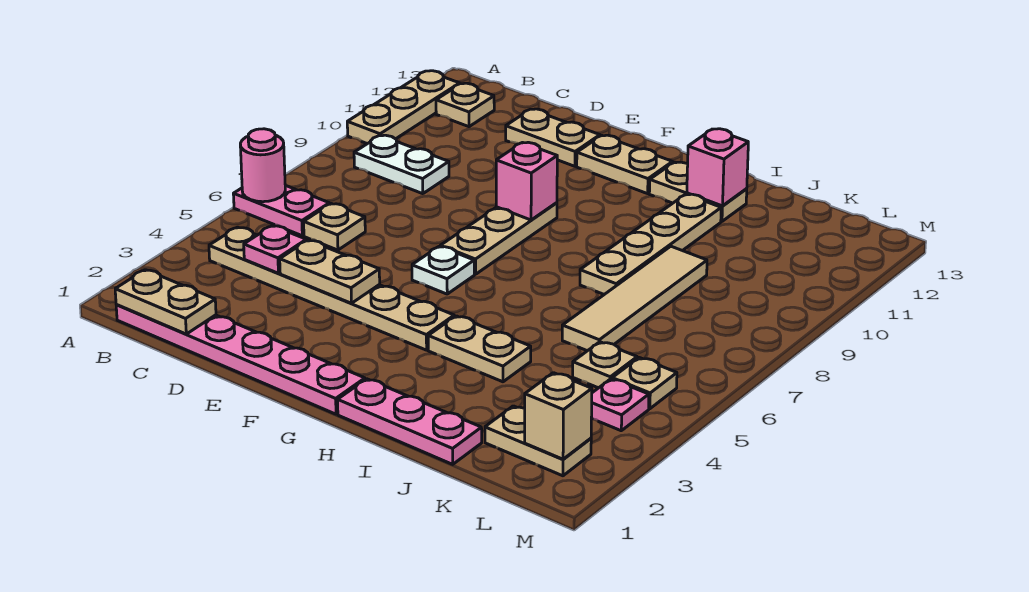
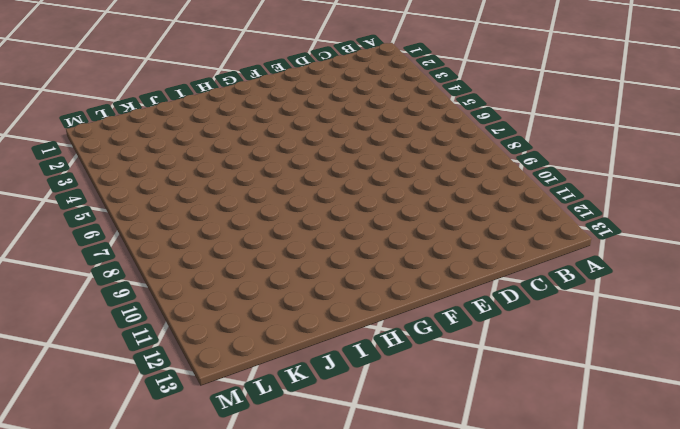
none -> pink 1x2 plate [233,185,329,236]
none -> tan 1x3 plate [347,71,460,144]
none -> pink 1x6 plate [116,305,365,414]

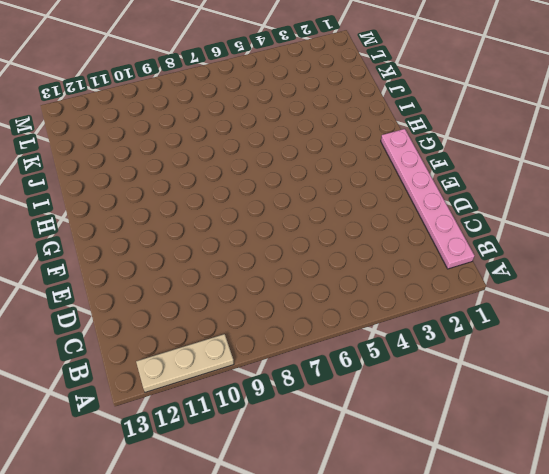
none -> pink 1x2 plate [233,185,329,236]
none -> tan 1x6 plate [209,227,454,350]
none -> white 1x2 plate [354,135,449,194]

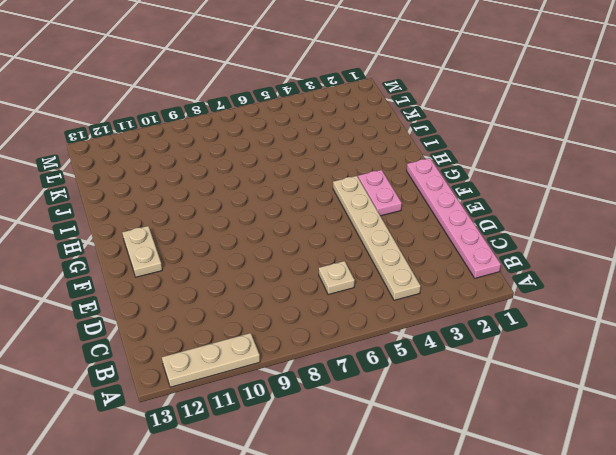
pink 1x2 plate [358,170,402,216] -> pink 1x2 plate moved to [233,185,329,236]
none -> white 1x2 plate [354,135,449,194]
none -> tan 1x1 plate [436,83,494,127]
none -> tan 1x2 plate [506,109,600,166]

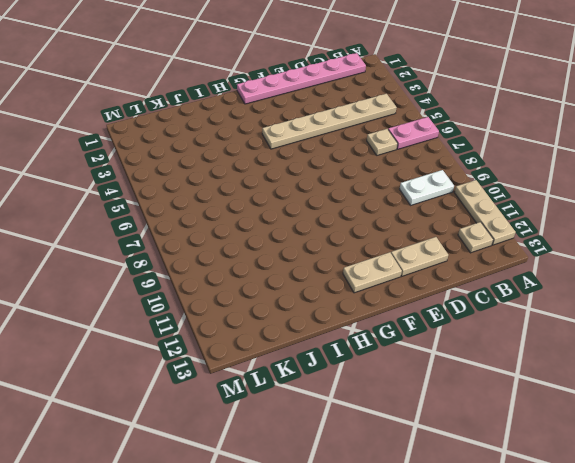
none -> white 1x1 plate [412,246,474,294]
none -> tan 1x3 plate [440,203,557,274]
none -> pink 1x3 plate [338,379,482,464]

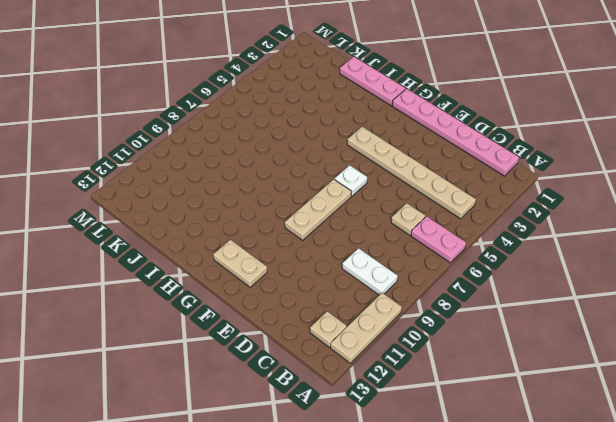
none -> tan 1x2 plate [506,109,600,166]
none -> tan 1x2 plate [428,316,531,382]
none -> tan 1x2 plate [649,162,747,221]

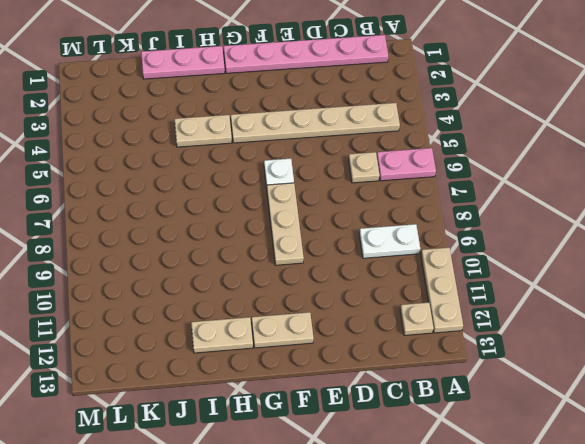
none -> tan 1x2 plate [506,109,600,166]
none -> tan 1x4 plate [580,194,721,294]
none -> tan 1x4 tile [562,246,707,351]

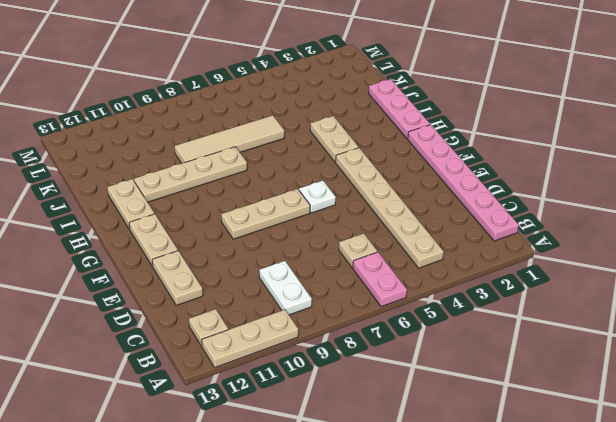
none -> tan 1x2 plate [485,406,591,476]
none -> tan 1x1 plate [573,342,637,388]
none -> pink 1x1 plate [591,379,649,431]

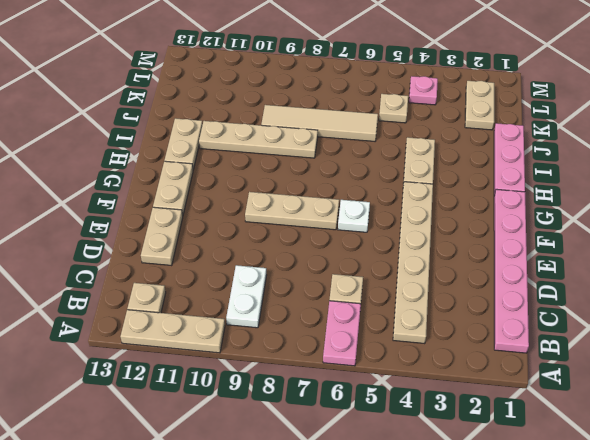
none -> tan 1x1 plate [612,358,677,409]
none -> pink 1x1 round brick [240,129,285,202]
none -> tan 1x2 plate [115,270,216,334]

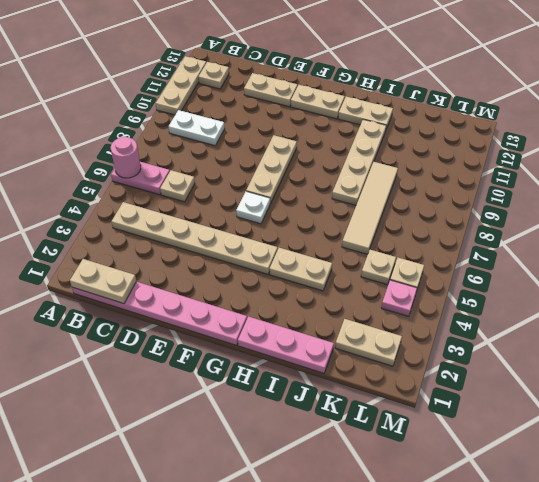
none -> pink 1x1 plate [244,226,306,273]
none -> tan 1x2 plate [280,240,380,303]
none -> pink 1x1 brick [496,142,557,220]

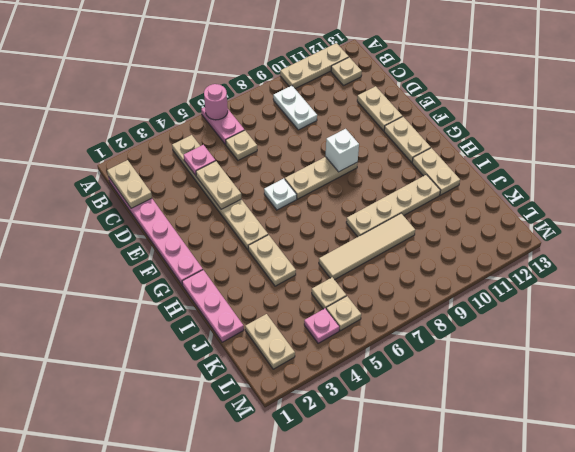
white 1x1 brick [326,129,359,172] -> pink 1x1 brick [496,142,557,220]
none -> pink 1x1 brick [687,129,748,206]
none -> tan 1x1 brick [525,373,592,459]

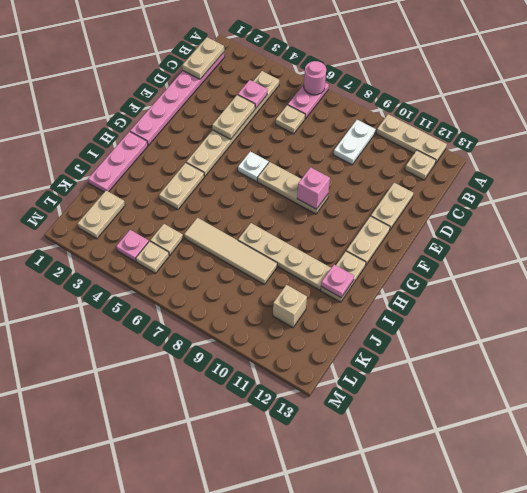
pink 1x1 plate [321,265,354,298] -> pink 1x1 brick [687,129,748,206]
tan 1x1 brick [273,285,307,328] -> tan 1x1 brick moved to [525,373,592,459]

